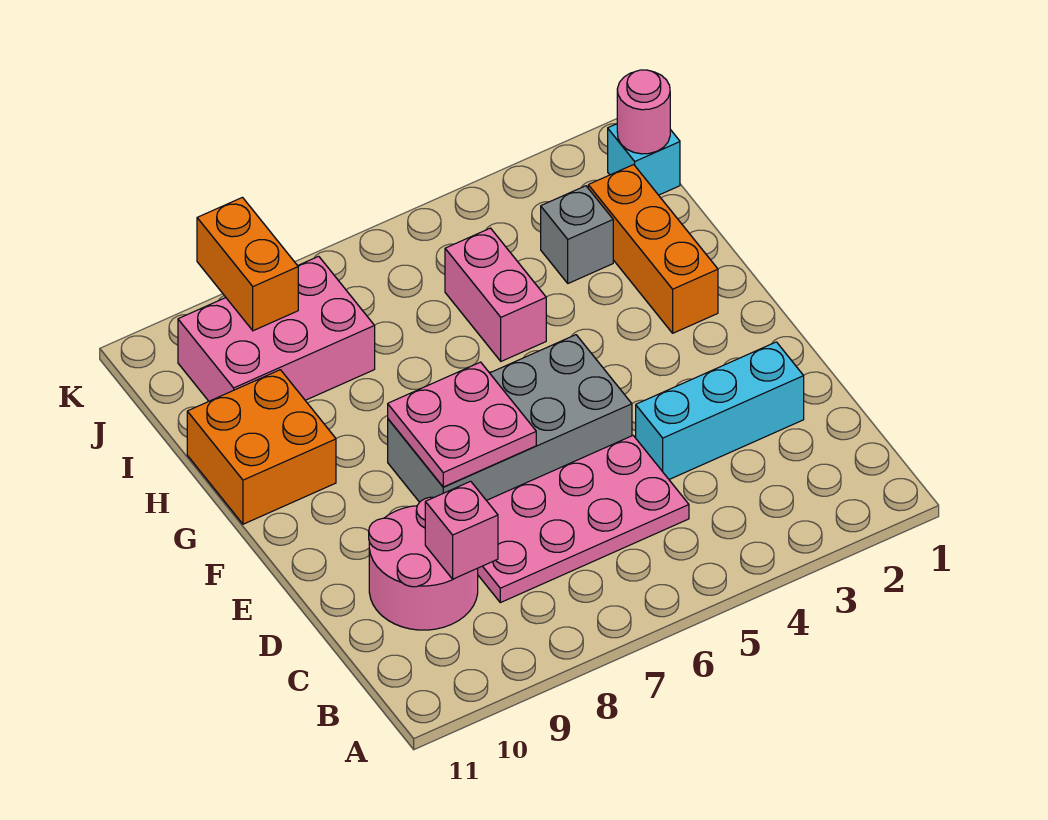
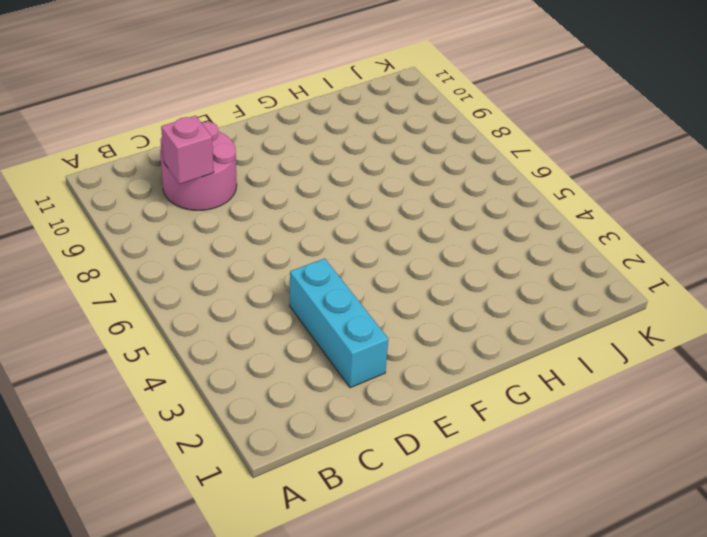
none -> pink 2x4 plate [478,436,689,603]
none -> grey 2x4 brick [388,335,632,502]
none -> orange 1x3 brick [588,165,718,333]

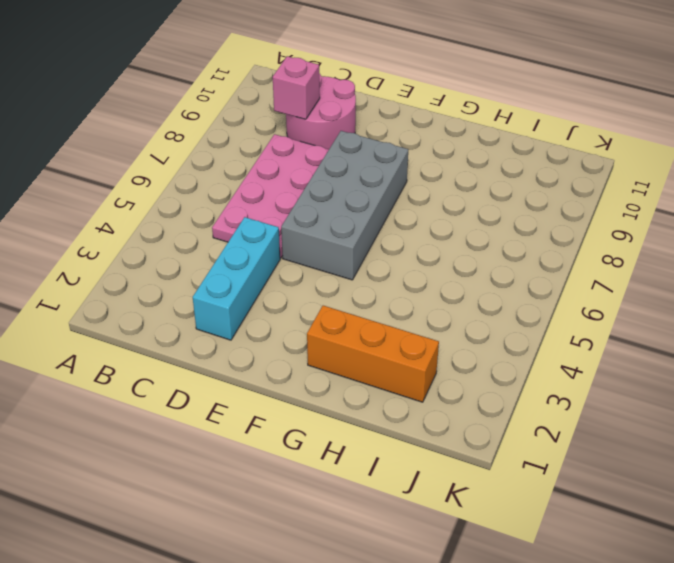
none -> orange 2x2 brick [187,370,336,524]
none -> pink 1x2 brick [445,228,546,361]
none -> grey 1x1 brick [541,186,613,283]

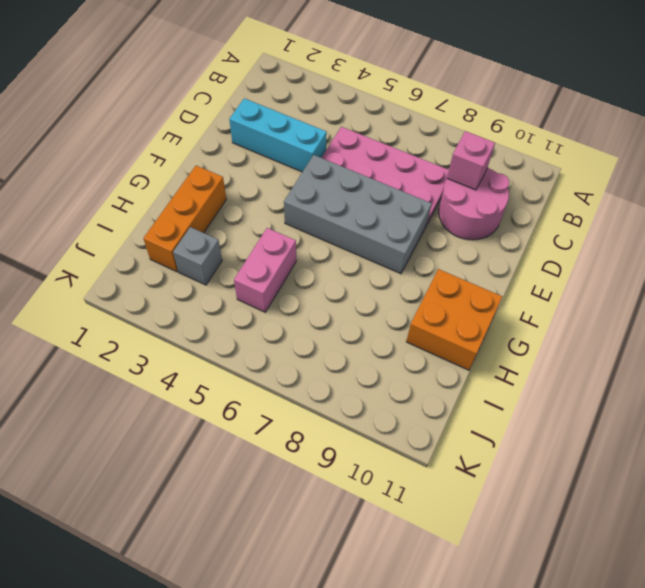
none -> pink 2x3 brick [178,256,375,401]
none -> cyan 1x1 brick [608,124,680,195]
none -> pink 2x2 plate [388,362,536,487]

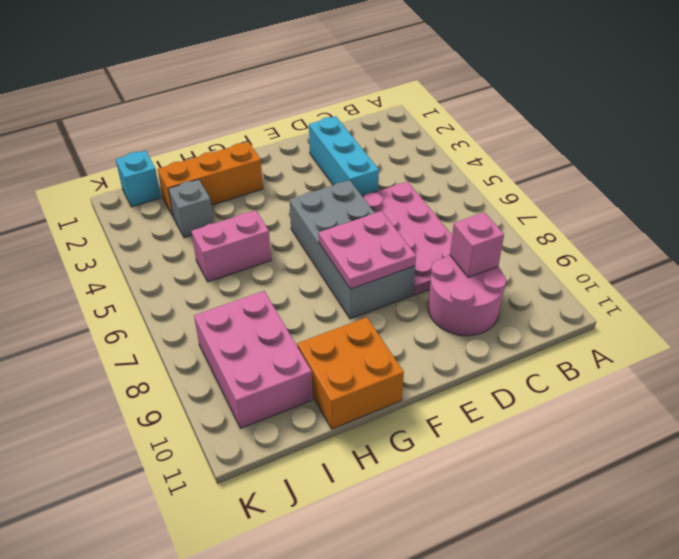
none -> pink 1x1 round brick [617,70,670,154]
none -> orange 1x2 brick [197,197,298,331]

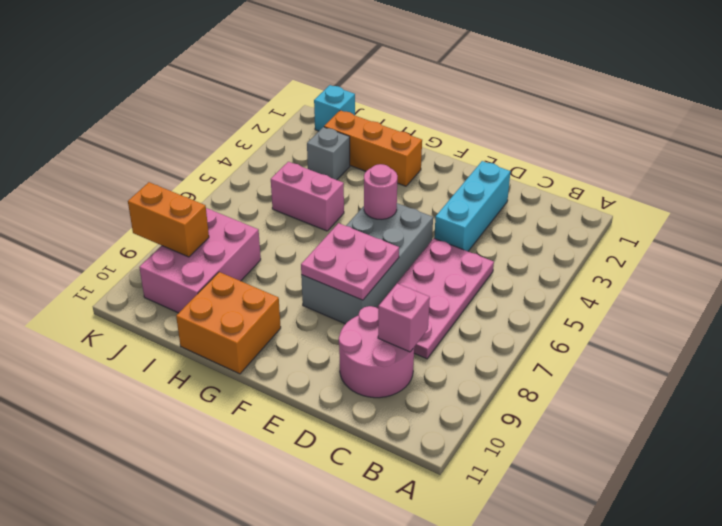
pink 1x1 round brick [364,164,397,219] -> pink 1x1 round brick moved to [617,70,670,154]

